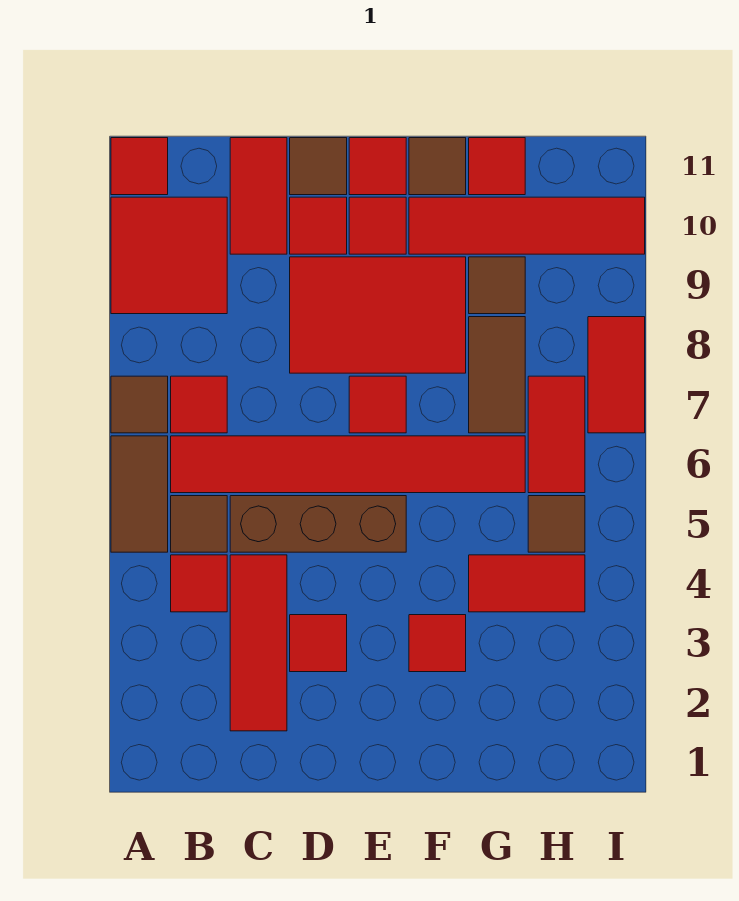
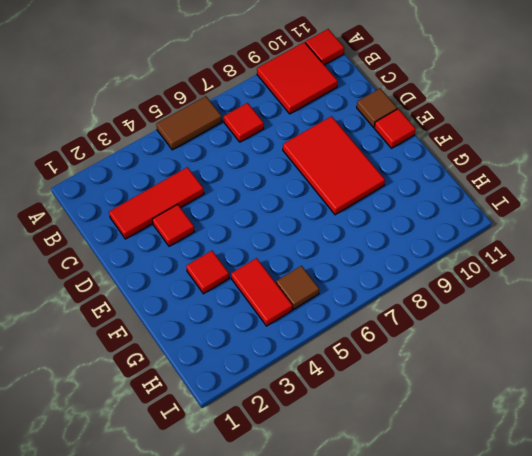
none -> brown 1x1 tile [111,376,168,433]
none -> red 1x1 tile [171,555,227,612]
none -> brown 1x1 tile [171,496,227,552]

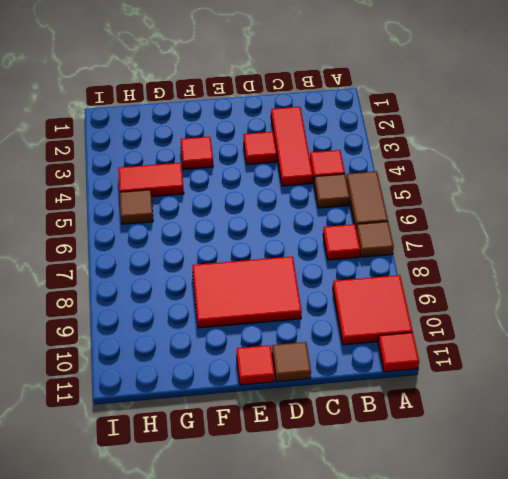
none -> red 1x6 tile [171,436,525,493]
none -> brown 1x3 brick [230,496,406,552]
none -> red 1x2 tile [230,138,287,254]

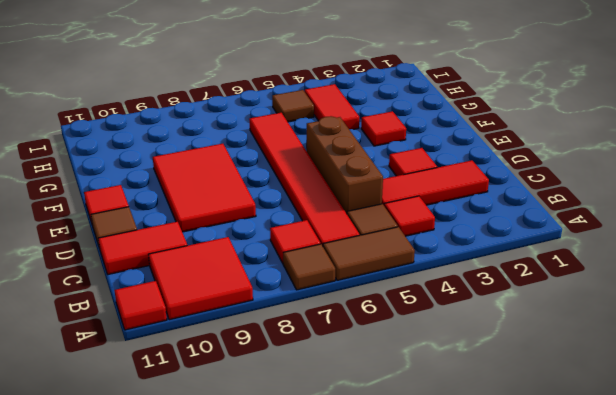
none -> red 1x1 tile [290,197,347,254]
none -> red 1x1 tile [349,376,406,433]
none -> red 1x1 tile [349,197,406,254]

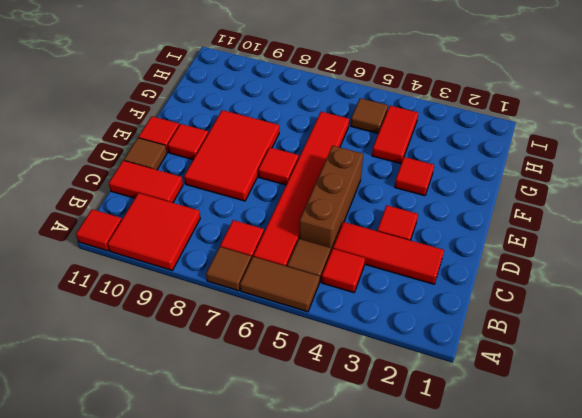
none -> red 1x1 tile [290,197,347,254]
none -> red 1x4 tile [409,197,645,254]
none -> brown 1x1 tile [409,138,466,195]

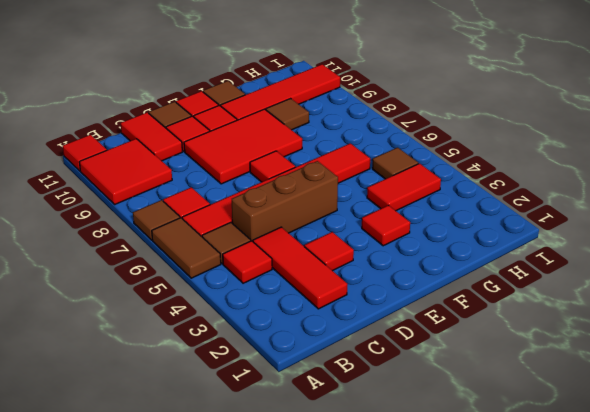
none -> brown 1x2 tile [469,317,525,433]
none -> red 1x1 tile [469,138,525,195]
none -> red 1x2 tile [528,376,585,493]

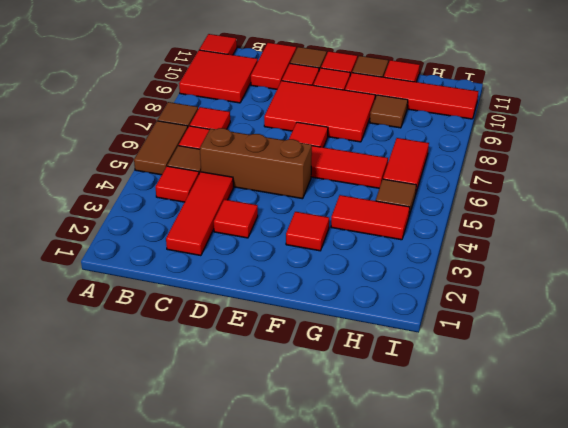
none -> brown 1x2 tile [469,317,525,433]
none -> red 1x2 tile [588,317,645,433]

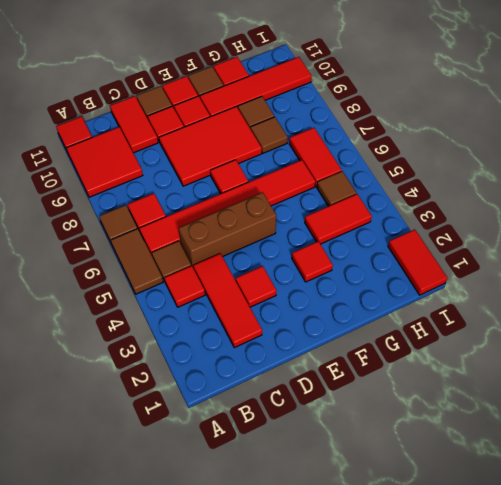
brown 1x1 tile [251,117,288,153] -> brown 1x2 tile [469,317,525,433]
red 1x2 tile [388,230,447,295] -> red 1x2 tile moved to [588,317,645,433]

